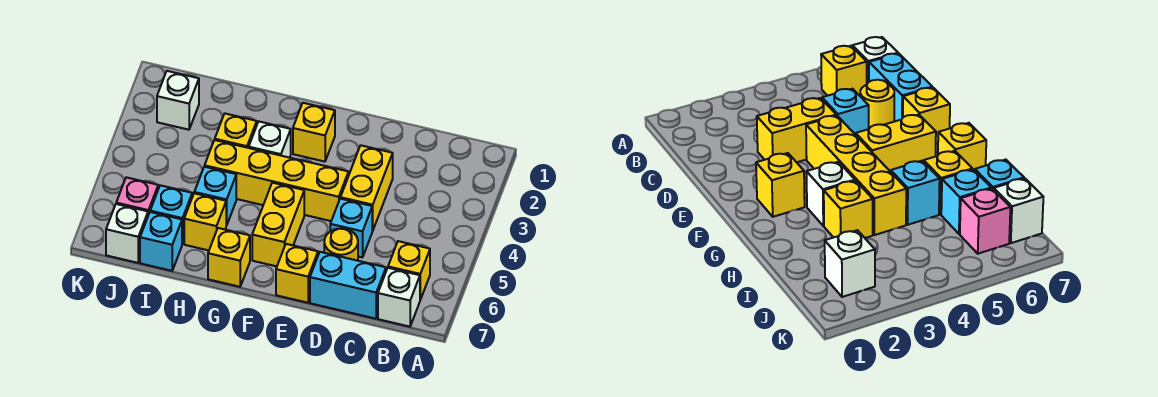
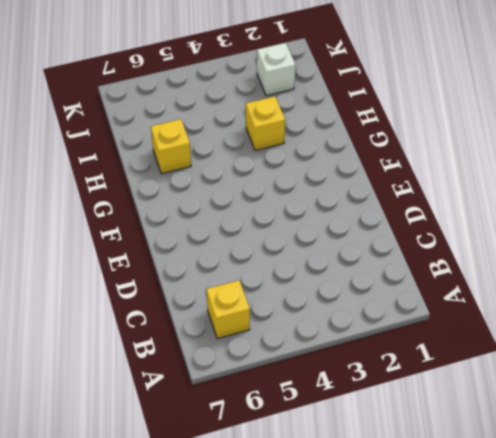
none -> white 1x1 brick [378,268,420,327]
none -> cyan 1x2 brick [310,252,386,319]
none -> yellow 1x2 brick [340,145,393,231]

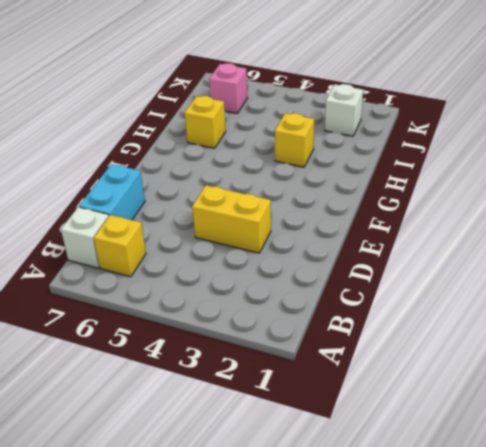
none -> cyan 1x1 brick [330,199,372,257]
none -> yellow 1x1 round brick [324,228,358,261]
none -> yellow 1x4 brick [205,140,349,221]

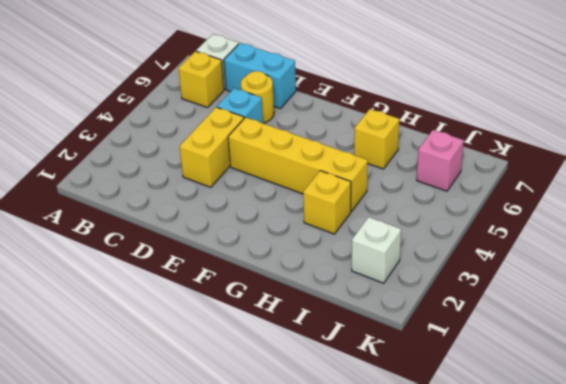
none -> yellow 1x1 brick [276,244,318,303]
none -> yellow 1x1 brick [293,103,335,162]
none -> yellow 1x2 brick [252,183,304,266]

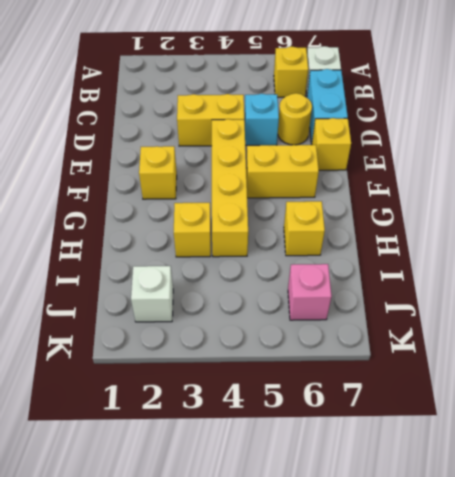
none -> white 1x1 brick [249,122,291,158]
none -> yellow 1x1 brick [208,228,250,287]
none -> cyan 1x1 brick [194,167,236,225]

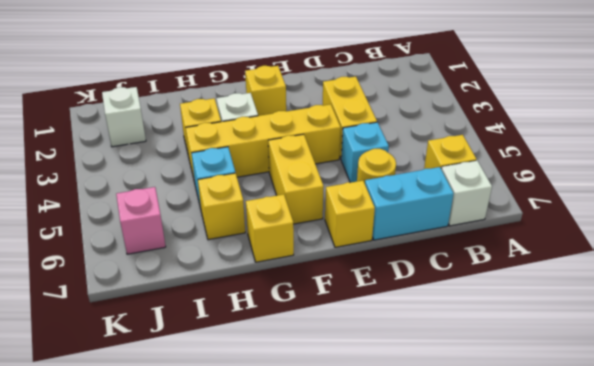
none -> cyan 1x1 brick [150,185,192,244]
none -> cyan 1x1 brick [140,212,182,271]
none -> white 1x1 brick [106,204,148,263]

